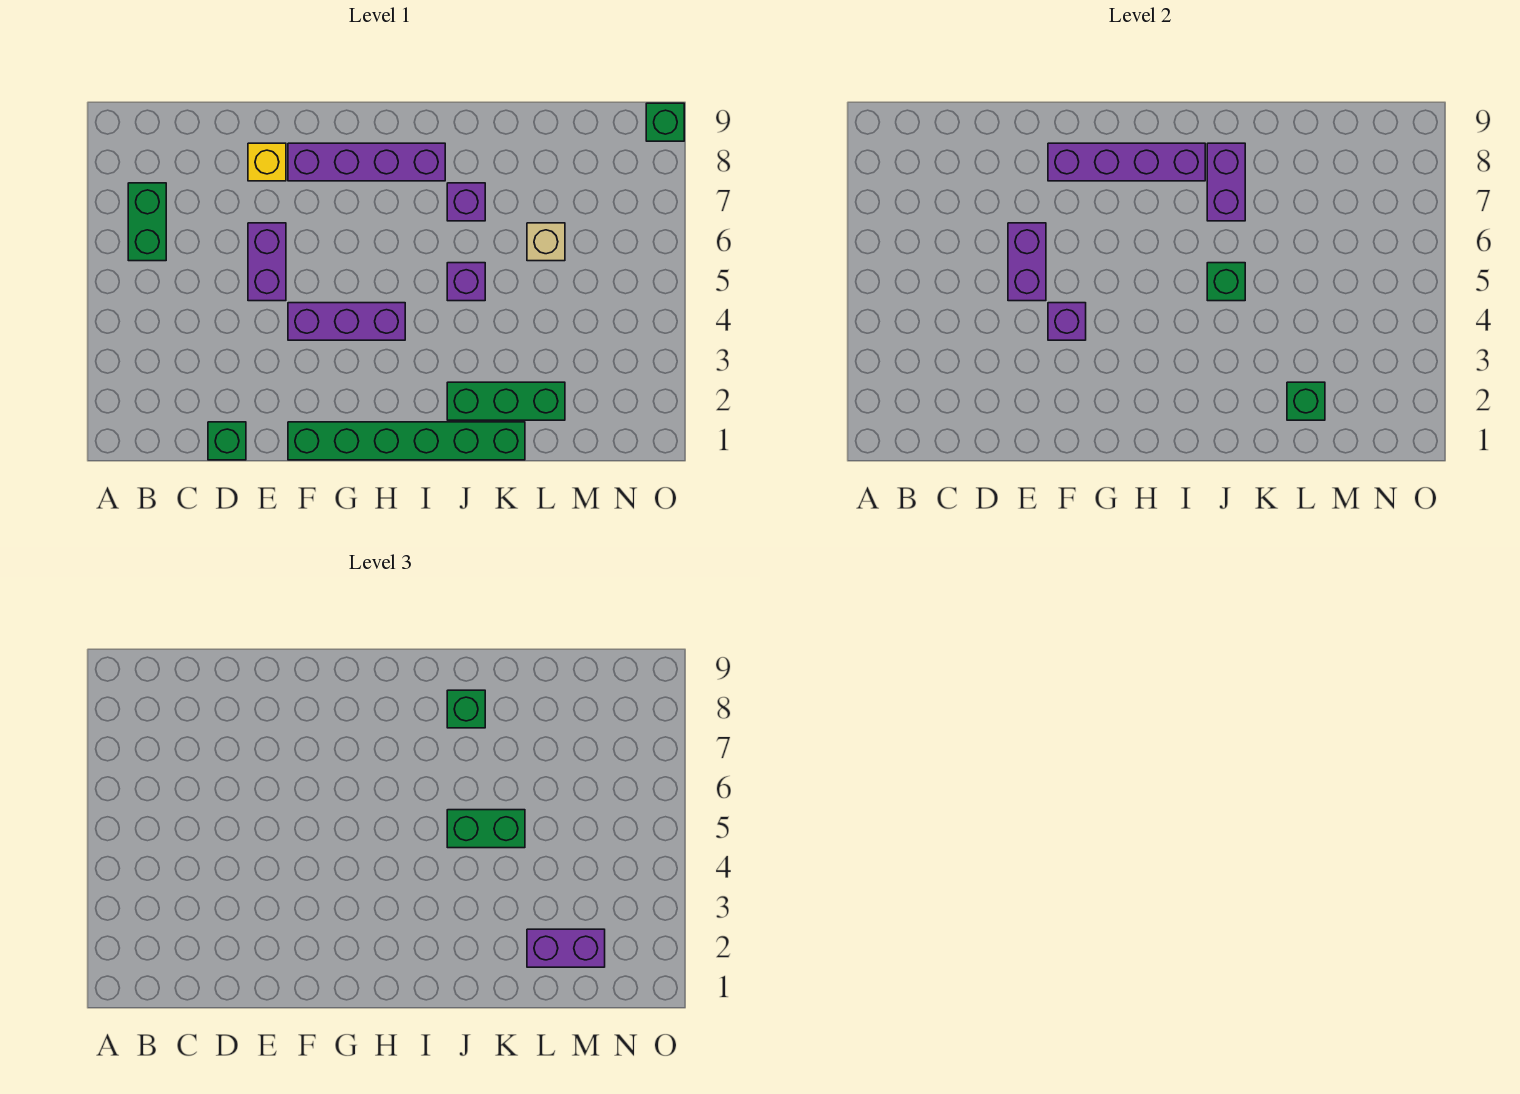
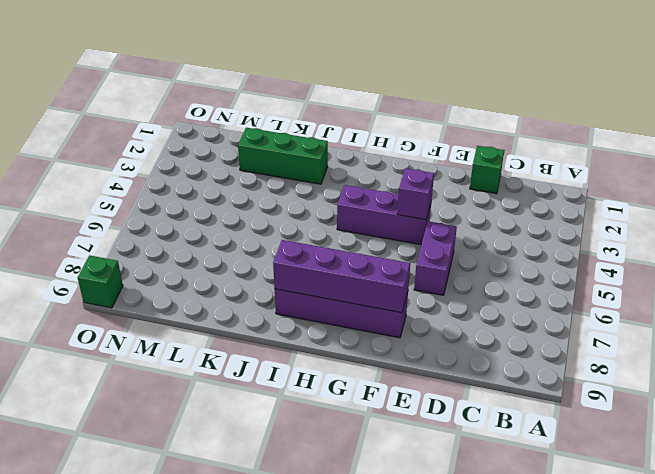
none -> green 1x2 brick [128,183,166,261]
none -> yellow 1x1 brick [248,143,286,181]
none -> green 1x6 brick [288,422,525,460]

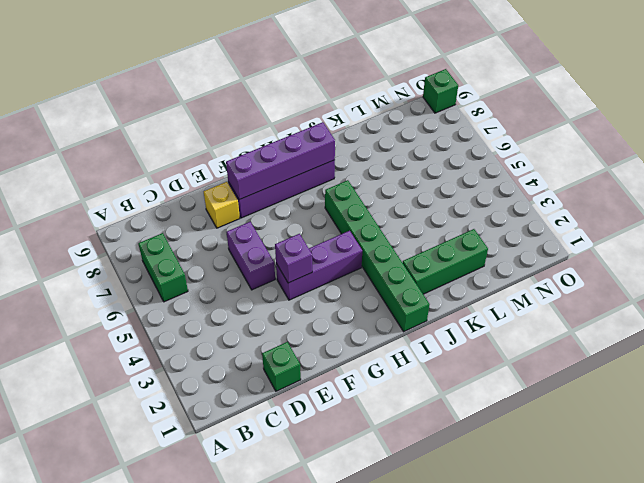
green 1x6 brick [325,180,429,332] -> green 1x6 brick turned to [288,422,525,460]
none -> purple 1x1 brick [447,263,485,301]
none -> purple 1x1 brick [447,183,485,221]
none -> tan 1x1 brick [527,223,565,261]

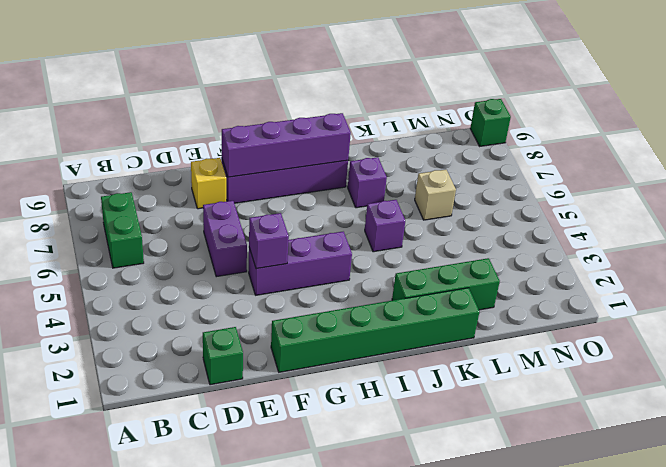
none -> purple 1x2 brick [1008,223,1046,301]
none -> green 1x1 brick [1207,263,1245,301]
none -> purple 1x2 brick [1207,143,1245,221]

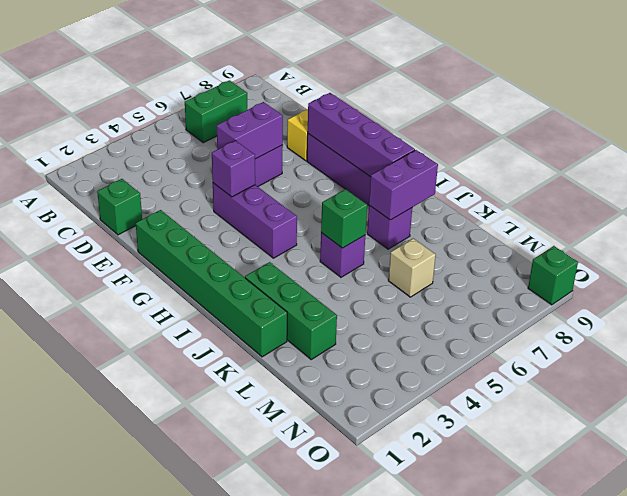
none -> green 1x1 brick [1287,382,1325,420]
none -> green 1x2 brick [447,810,525,848]
none -> green 1x1 brick [447,690,485,728]

